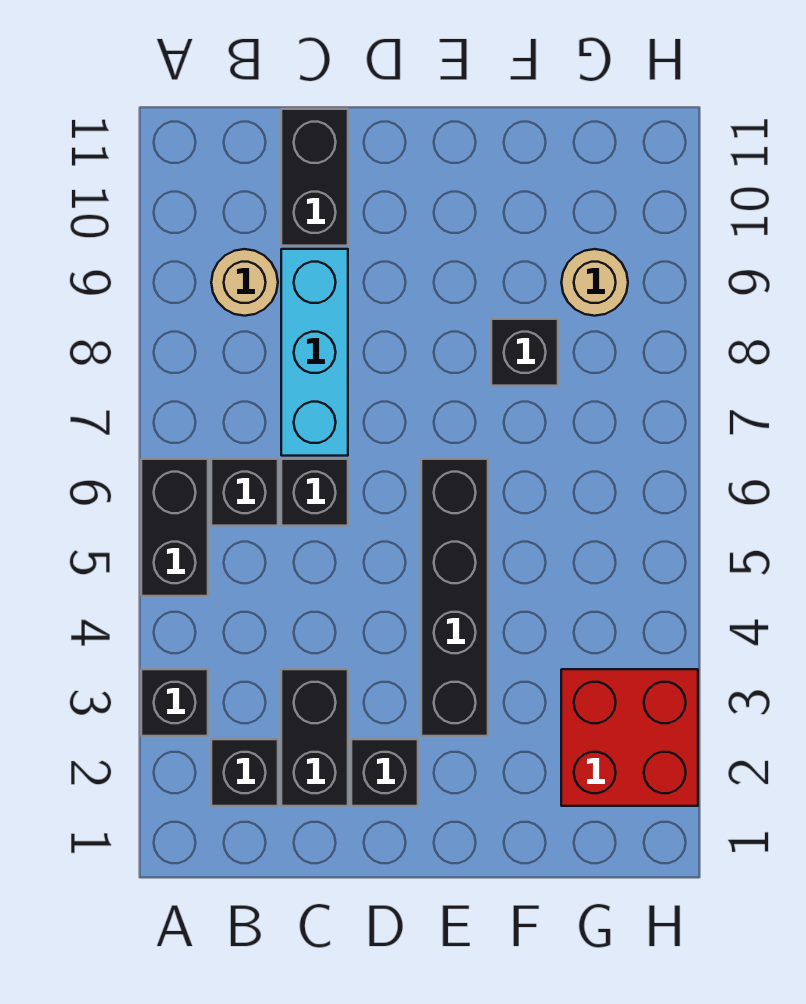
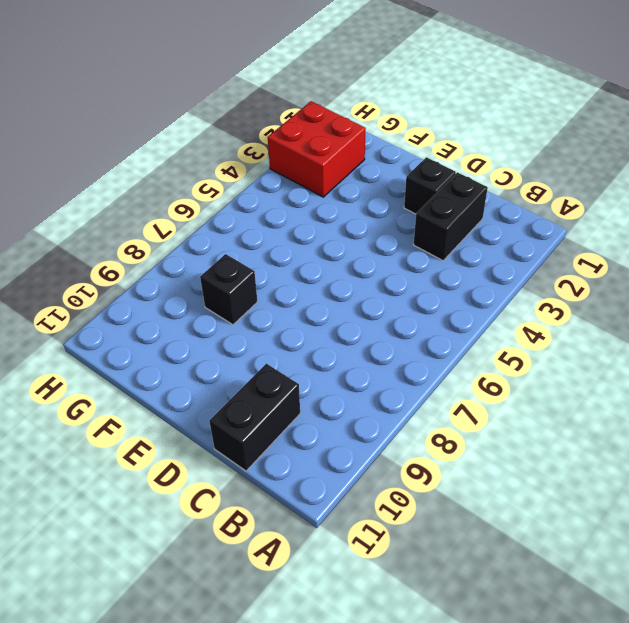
none -> black 1x1 brick [141,669,208,736]
none -> black 1x2 brick [141,459,208,596]
none -> black 1x1 brick [211,739,278,806]

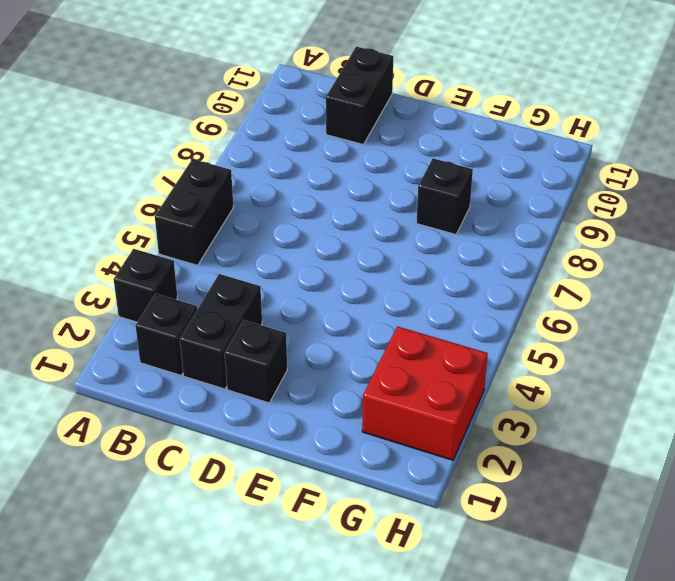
none -> black 1x1 brick [211,459,278,526]
none -> tan 1x1 round brick [211,249,278,316]
none -> black 1x1 brick [281,459,348,526]

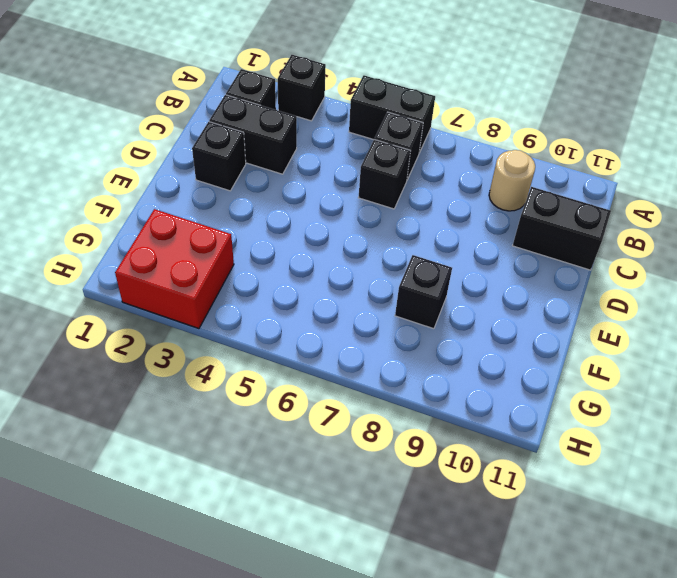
none -> cyan 1x3 brick [281,249,348,456]
none -> black 1x4 brick [421,459,488,736]
none -> tan 1x1 round brick [561,249,628,316]

